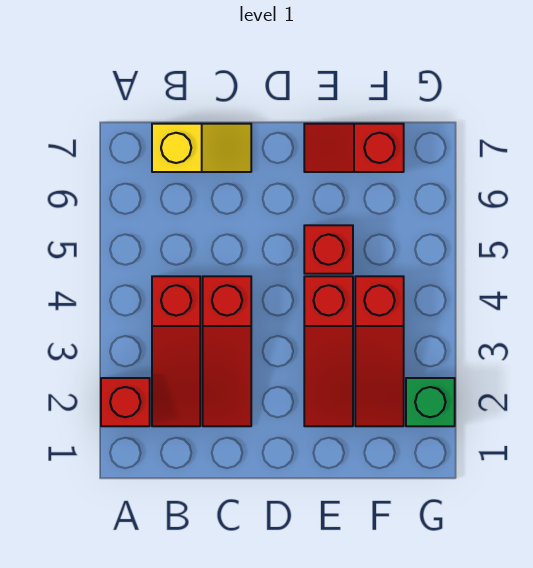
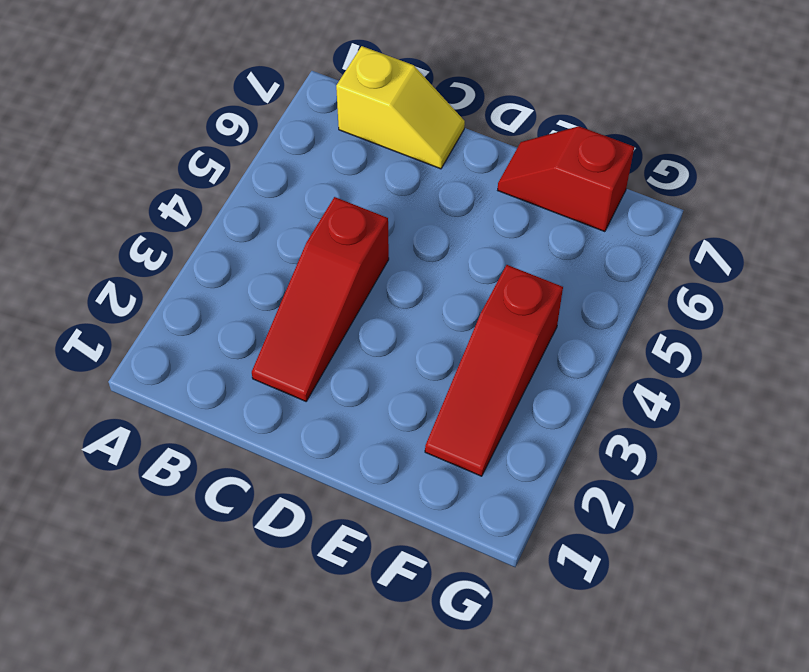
none -> red 1x1 brick [101,378,150,426]
none -> red 1x3 slope [152,276,200,426]

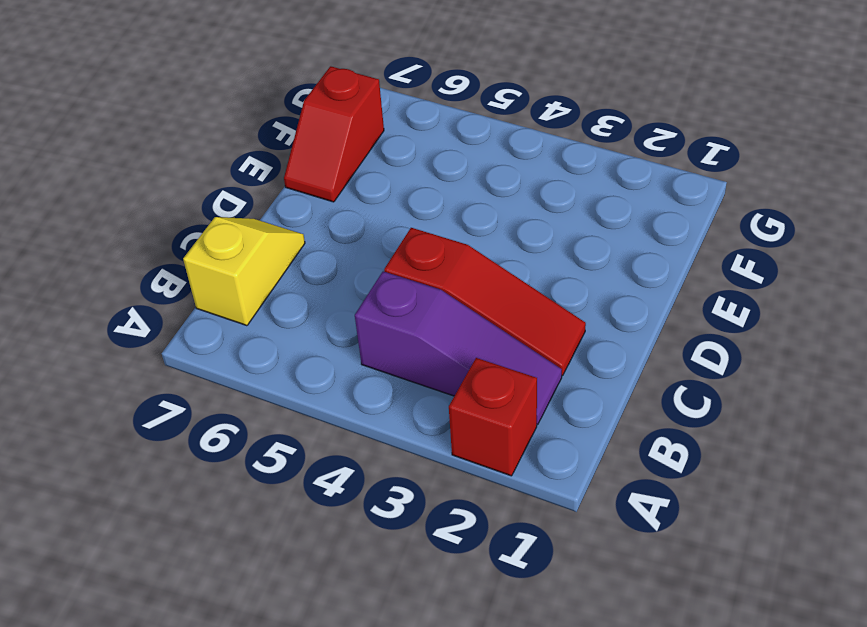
purple 1x3 slope [355,271,562,424] -> red 1x3 slope [152,276,200,426]
none -> red 1x3 slope [304,276,353,426]
none -> red 1x1 brick [304,225,353,274]

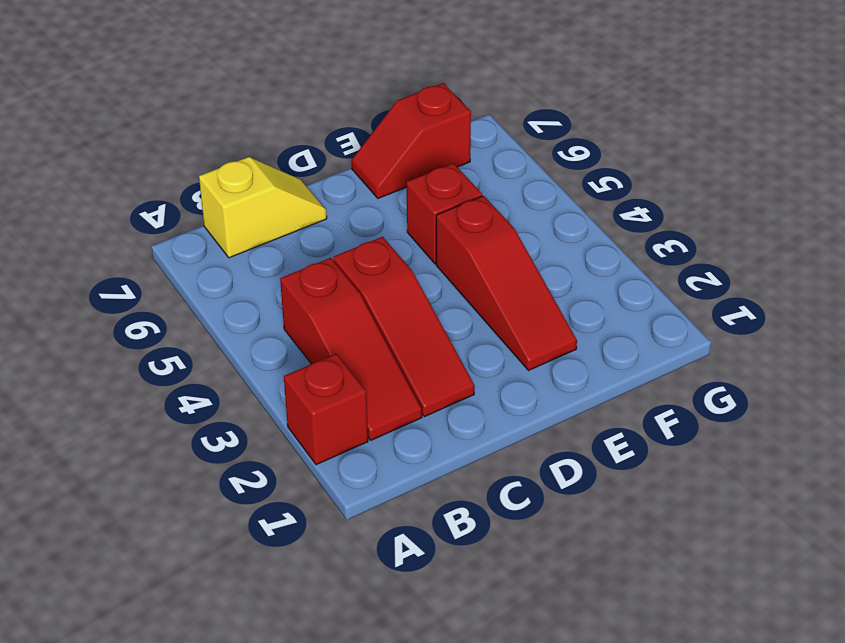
none -> red 1x3 slope [355,276,404,426]
none -> green 1x1 brick [406,378,455,426]

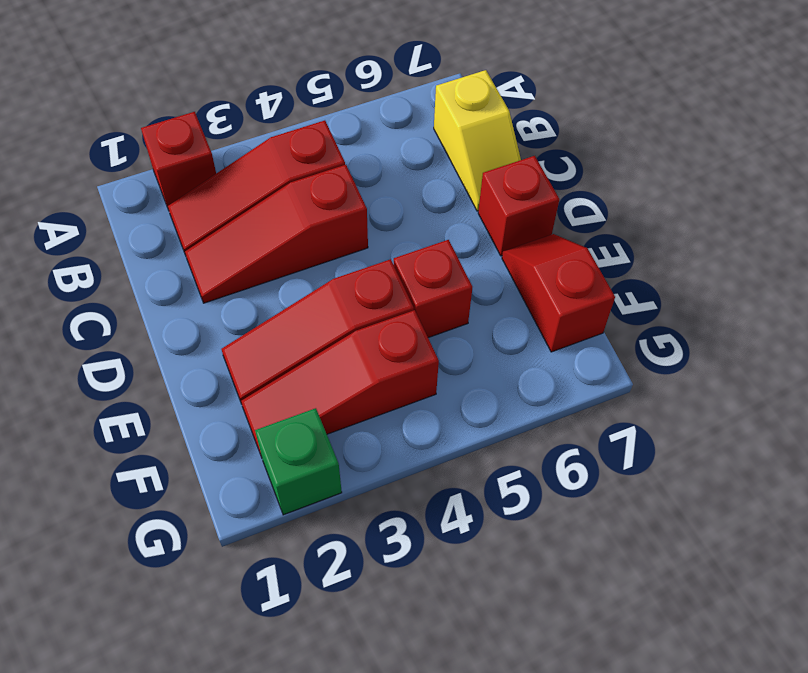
red 1x1 brick [478,156,559,256] -> none

